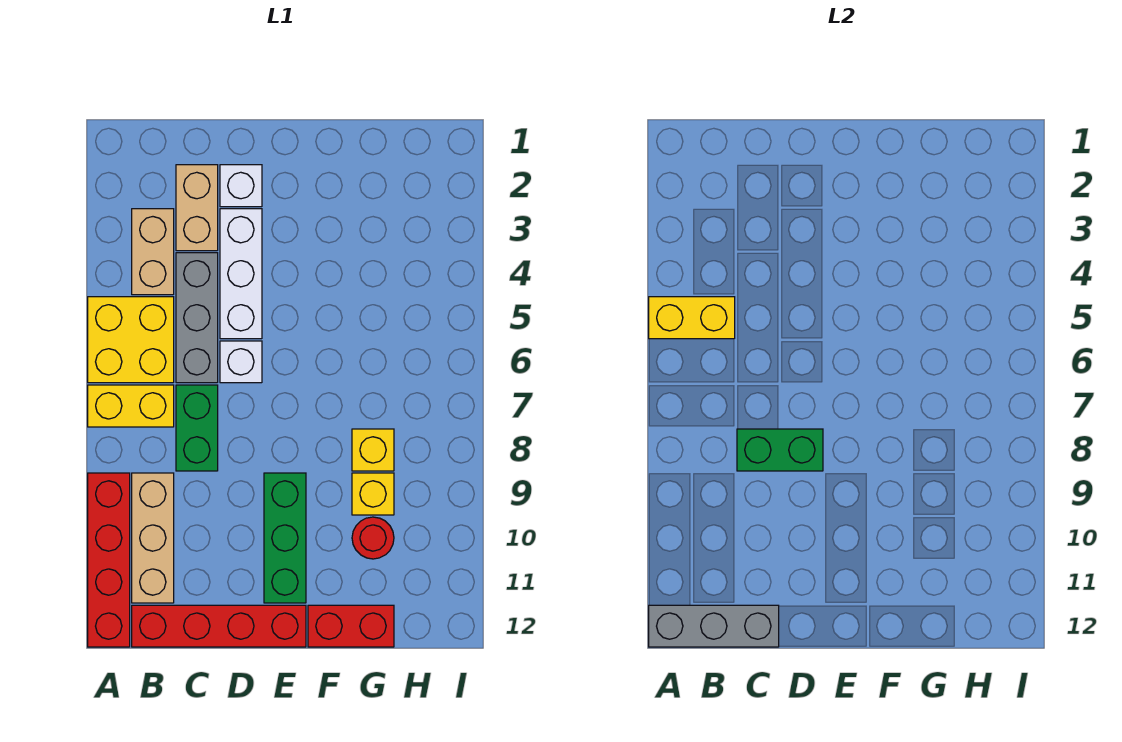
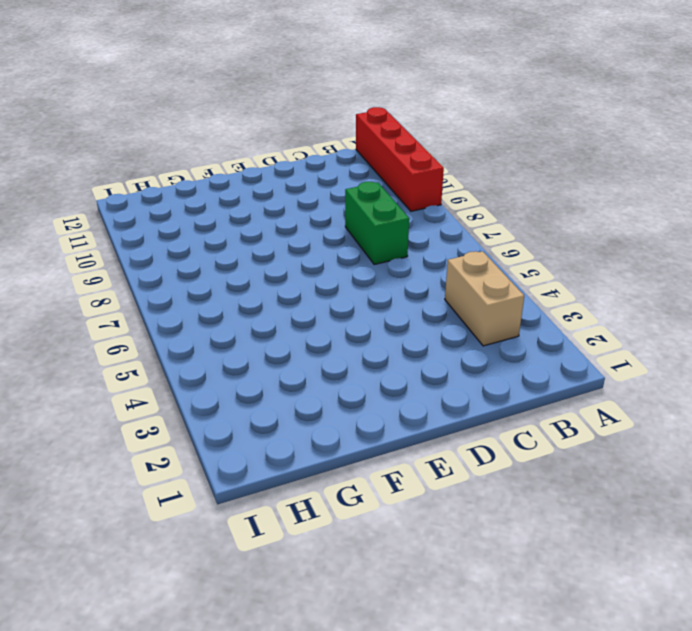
none -> yellow 2x2 brick [88,297,174,383]
none -> yellow 1x2 brick [88,385,174,427]
none -> tan 1x3 brick [132,473,174,603]

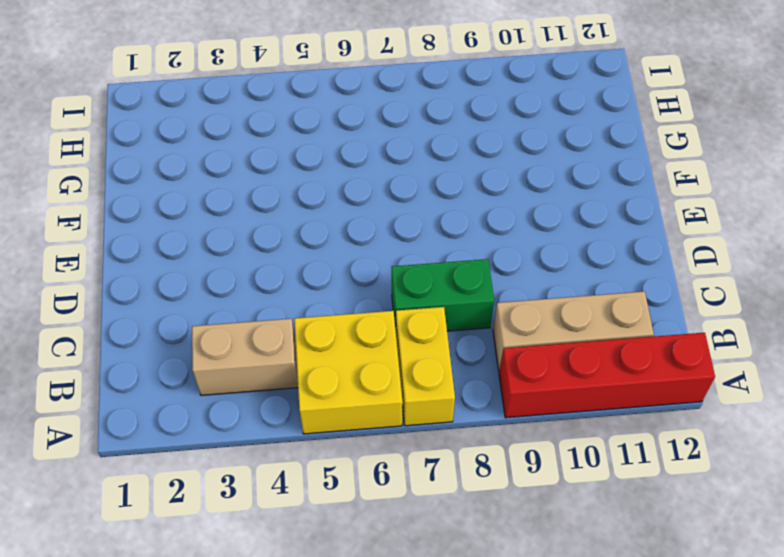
none -> red 1x4 brick [132,605,306,647]
none -> tan 1x2 brick [176,165,218,251]
none -> grey 1x3 brick [176,253,218,383]

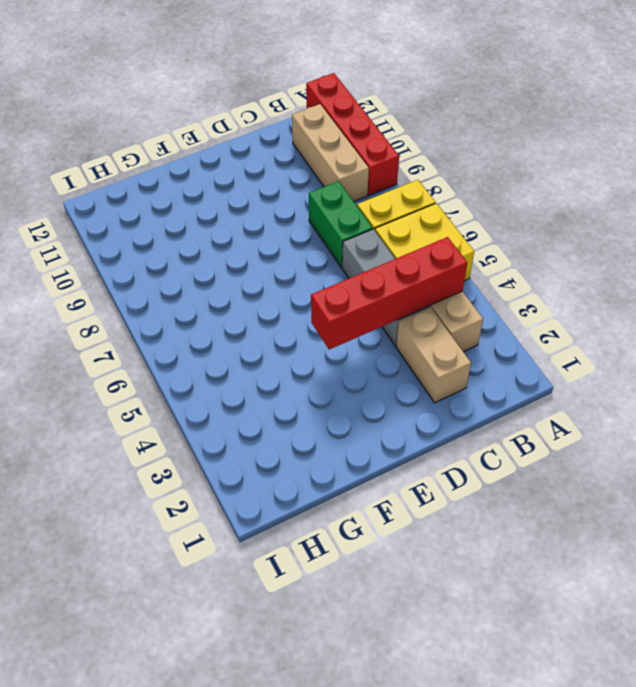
red 1x4 brick [311,237,467,350] -> red 1x4 brick moved to [132,605,306,647]
none -> white 1x1 brick [220,165,262,207]
none -> white 1x3 brick [220,209,262,339]
none -> white 1x1 brick [220,341,262,383]

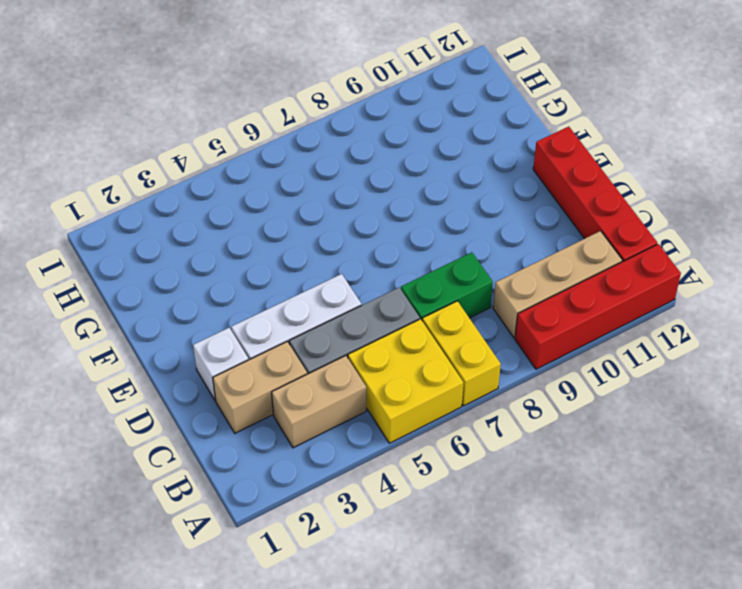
none -> white 1x1 brick [220,341,262,383]
none -> green 1x3 brick [264,473,306,603]
none -> red 1x2 brick [308,605,394,647]

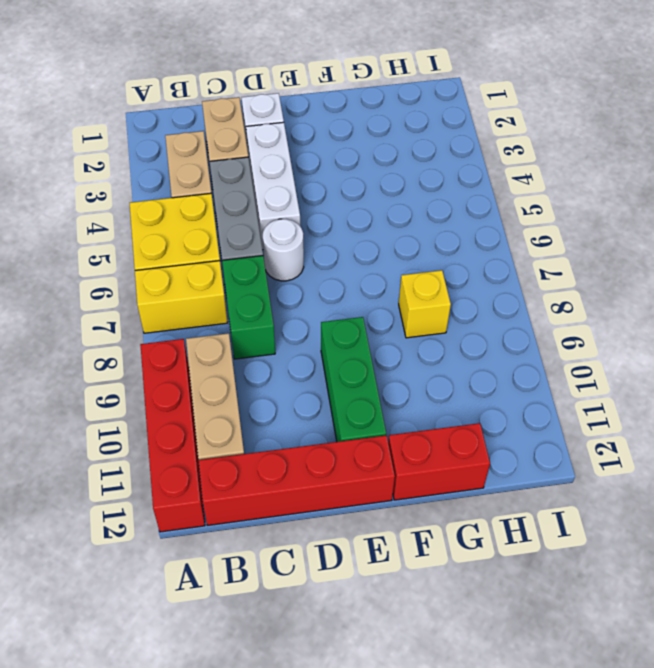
white 1x1 round brick [263,219,304,281] -> white 1x1 brick [220,341,262,383]
none -> yellow 1x1 brick [352,473,394,515]
none -> red 1x1 round brick [352,517,394,559]
none -> yellow 1x2 brick [649,297,735,339]

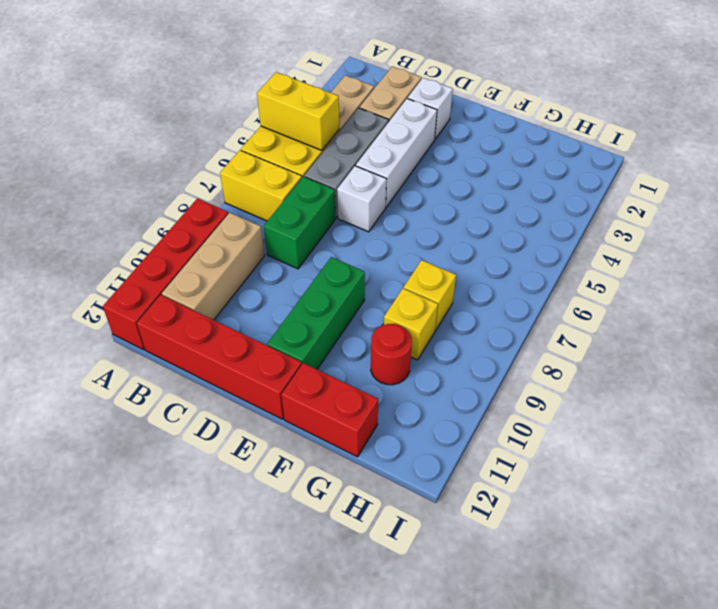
none -> grey 1x3 brick [649,605,779,647]
none -> green 1x2 brick [737,429,823,471]

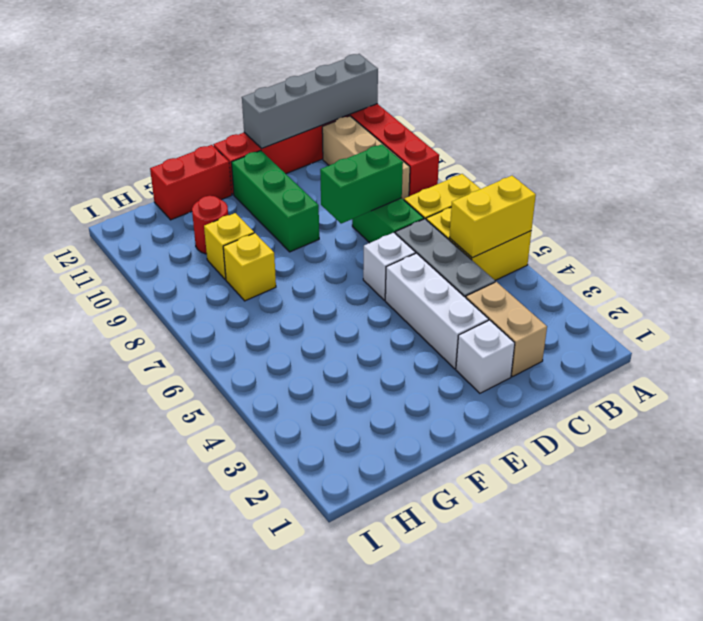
grey 1x4 brick [242,54,378,148] -> grey 1x3 brick [649,605,779,647]
none -> tan 1x2 brick [132,209,174,295]

